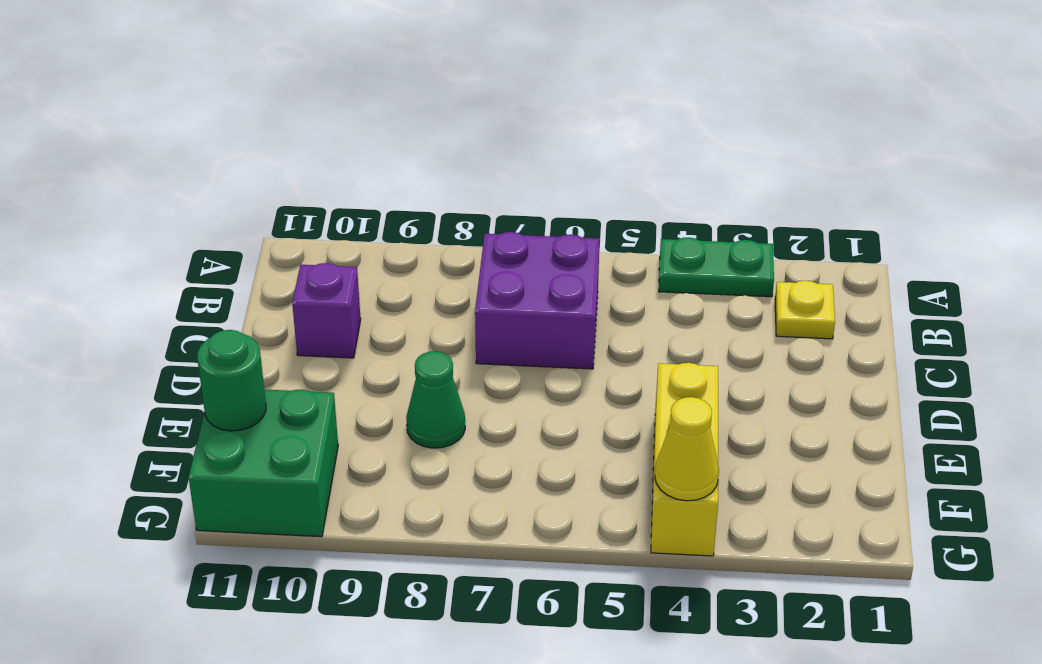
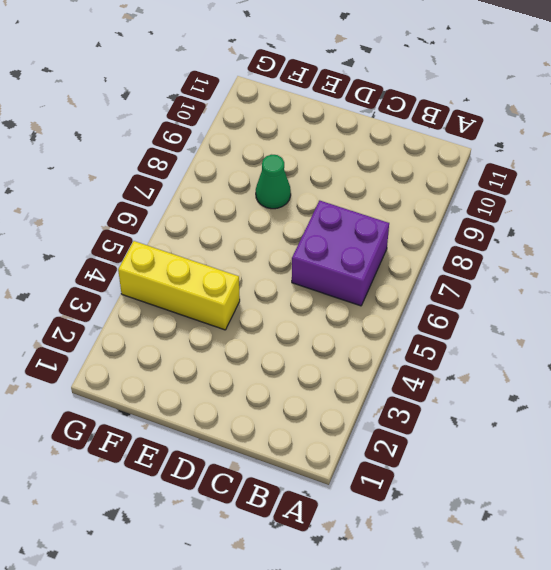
none -> green 1x2 plate [659,237,774,297]
none -> yellow 1x1 plate [775,281,835,339]

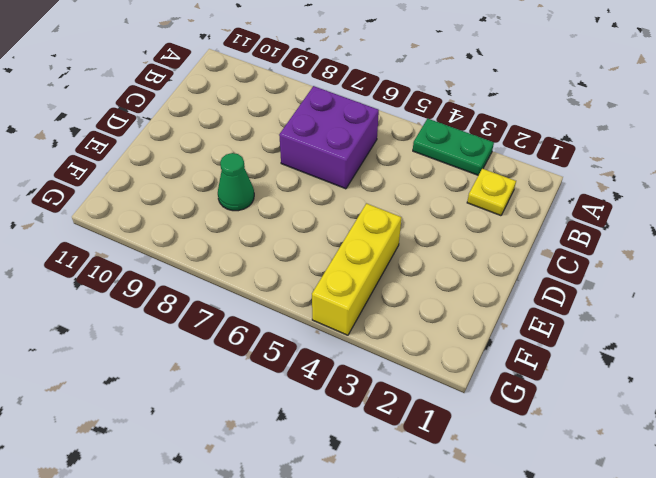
none -> purple 1x1 brick [292,263,361,358]
none -> green 2x2 brick [189,389,338,537]

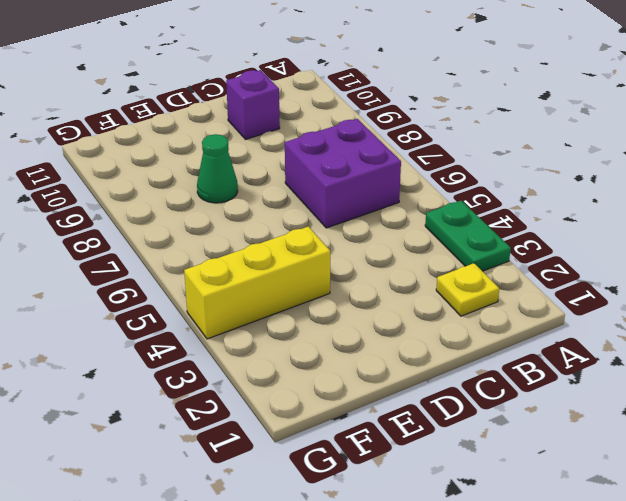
none -> green 2x2 brick [189,389,338,537]
none -> green 1x1 round brick [197,330,266,431]

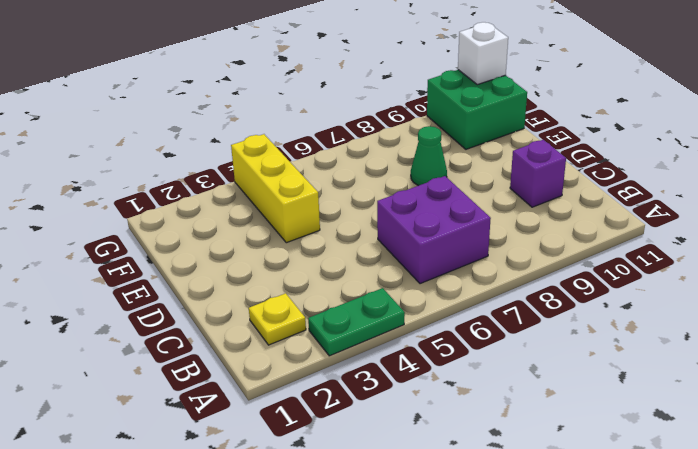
white 1x1 brick [458,22,508,85] -> none
none -> green 1x1 round brick [197,330,266,431]
none -> yellow 1x1 cone [655,397,719,501]

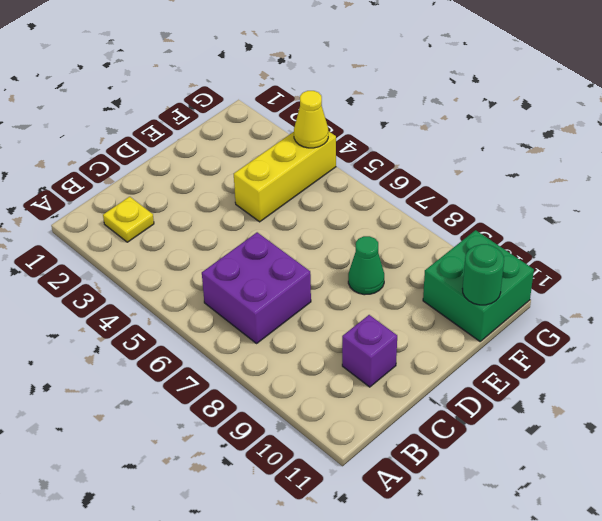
none -> green 1x2 plate [659,237,774,297]

